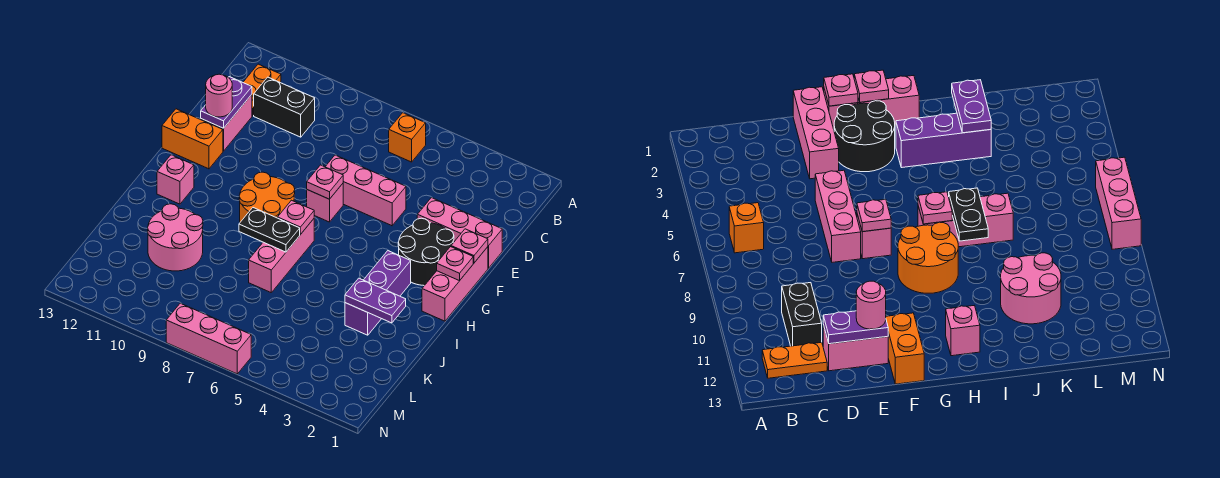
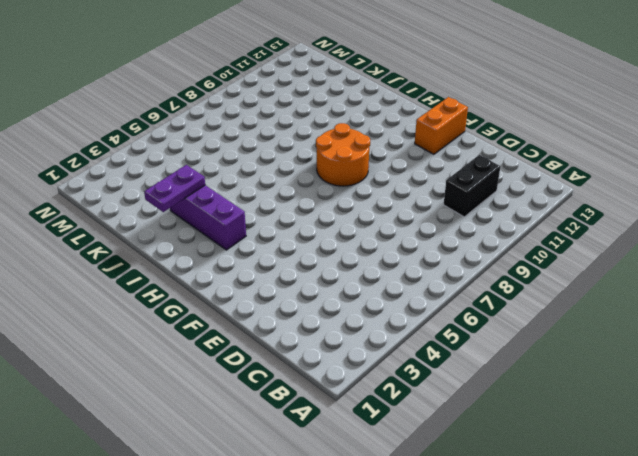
none -> orange 1x1 brick [389,113,426,162]
none -> orange 1x2 plate [243,64,281,116]
none -> pink 1x2 brick [201,95,252,151]

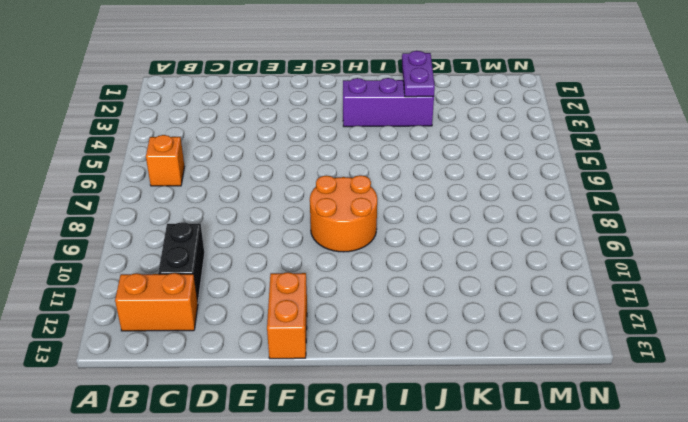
orange 1x2 brick [115,273,198,331] -> orange 1x2 plate [243,64,281,116]
none -> pink 1x2 brick [201,95,252,151]
none -> pink 1x3 brick [417,198,502,268]
none -> pink 1x3 brick [325,155,406,226]

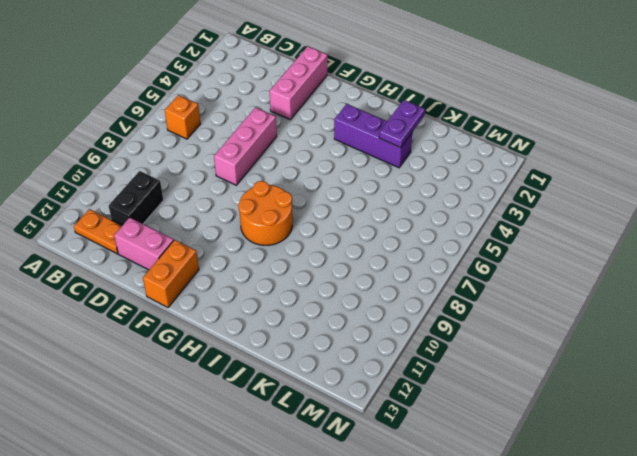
none -> pink 1x3 brick [422,247,488,321]
none -> black 2x2 round brick [398,218,454,286]
none -> pink 1x1 brick [307,184,343,222]

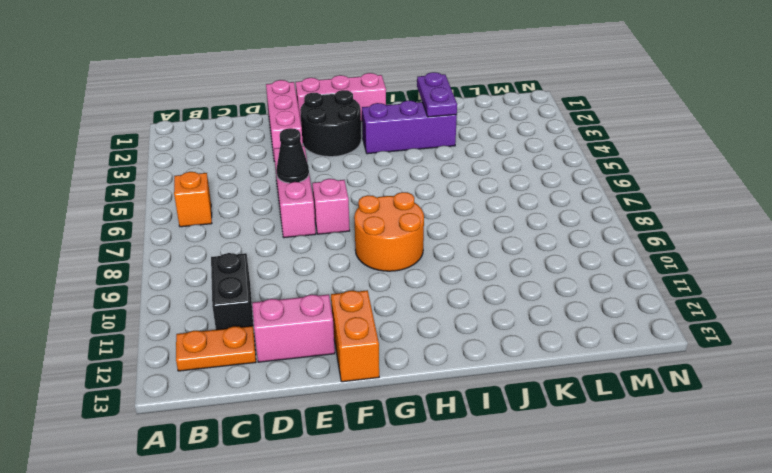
black 1x1 cone [276,128,309,183] -> none
none -> pink 1x3 brick [249,219,314,292]
none -> pink 1x1 brick [157,155,194,204]
none -> pink 2x2 round brick [148,204,203,271]

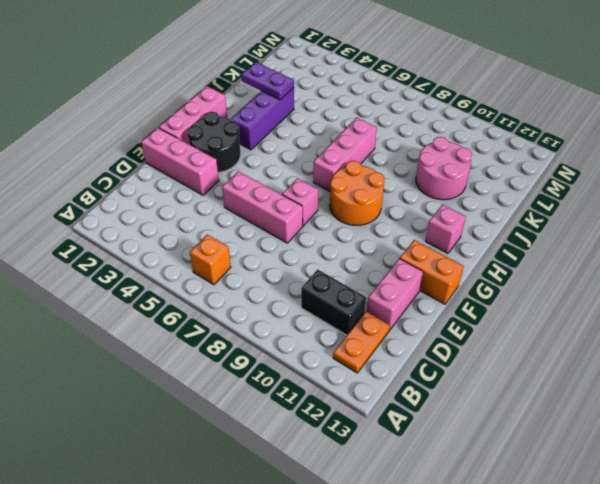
none -> pink 1x3 brick [166,303,251,374]
none -> purple 1x2 plate [201,77,252,128]
none -> pink 1x1 plate [451,229,488,263]

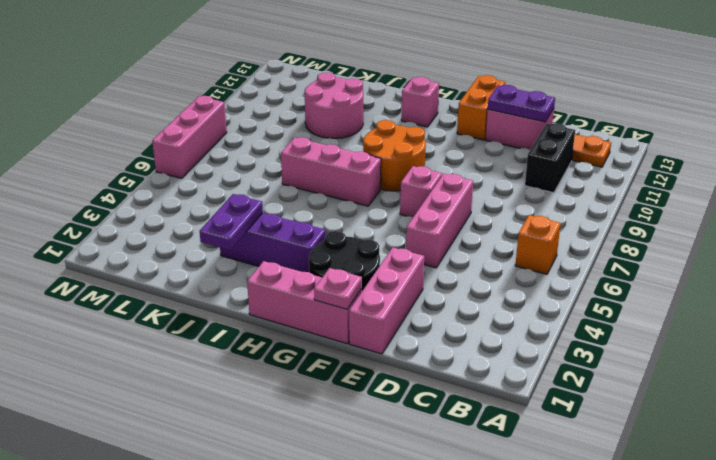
none -> pink 1x1 plate [307,165,343,199]
none -> pink 1x1 plate [437,247,473,281]
none -> pink 1x1 plate [278,200,314,235]

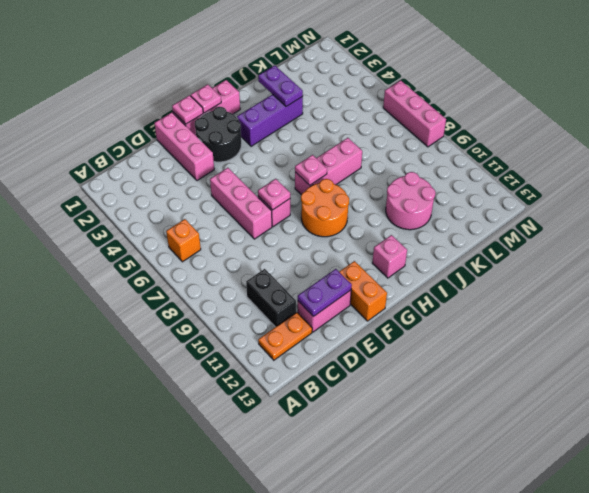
none -> black 1x2 plate [239,208,300,252]
none -> pink 1x1 round brick [206,74,232,117]

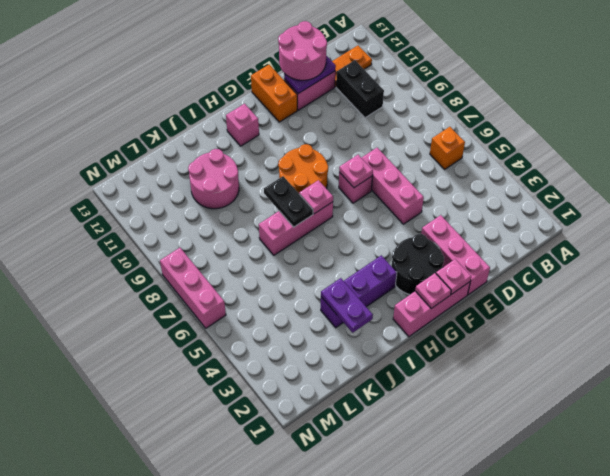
pink 2x2 round brick [278,21,327,80] -> pink 1x1 round brick [206,74,232,117]

